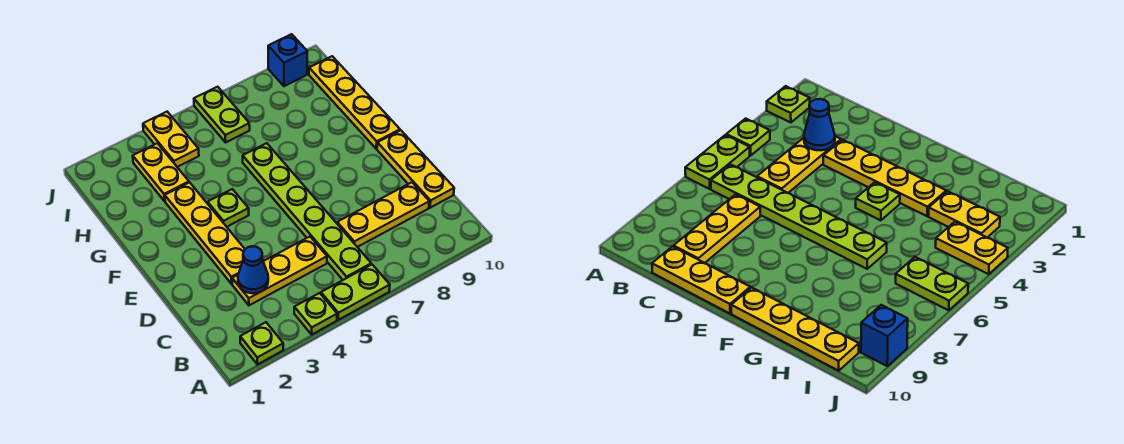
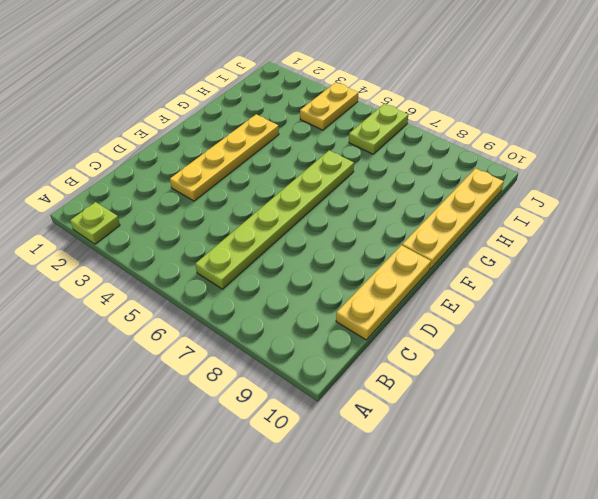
none -> lime 1x1 plate [294,293,337,334]
none -> lime 1x2 plate [321,264,390,320]
none -> yellow 1x3 plate [232,237,327,305]

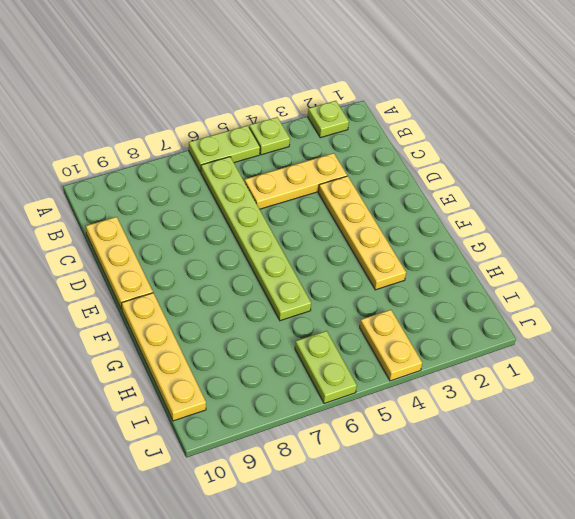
none -> yellow 1x3 plate [337,182,429,247]
none -> lime 1x1 plate [208,189,249,227]
none -> yellow 1x2 plate [133,143,189,201]

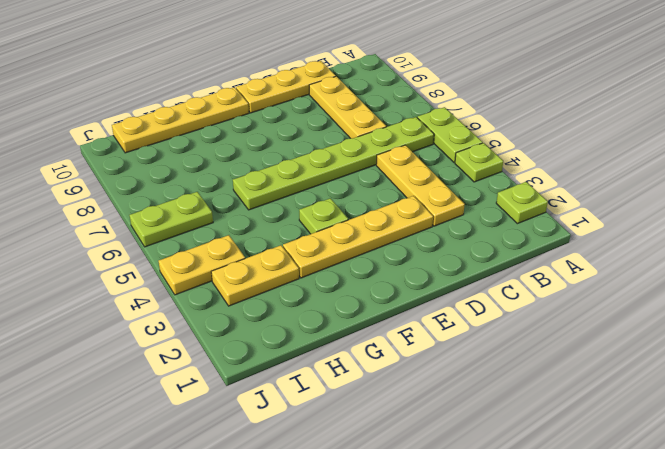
none -> blue 1x1 brick [268,34,307,86]
none -> blue 1x1 cone [238,246,268,293]

